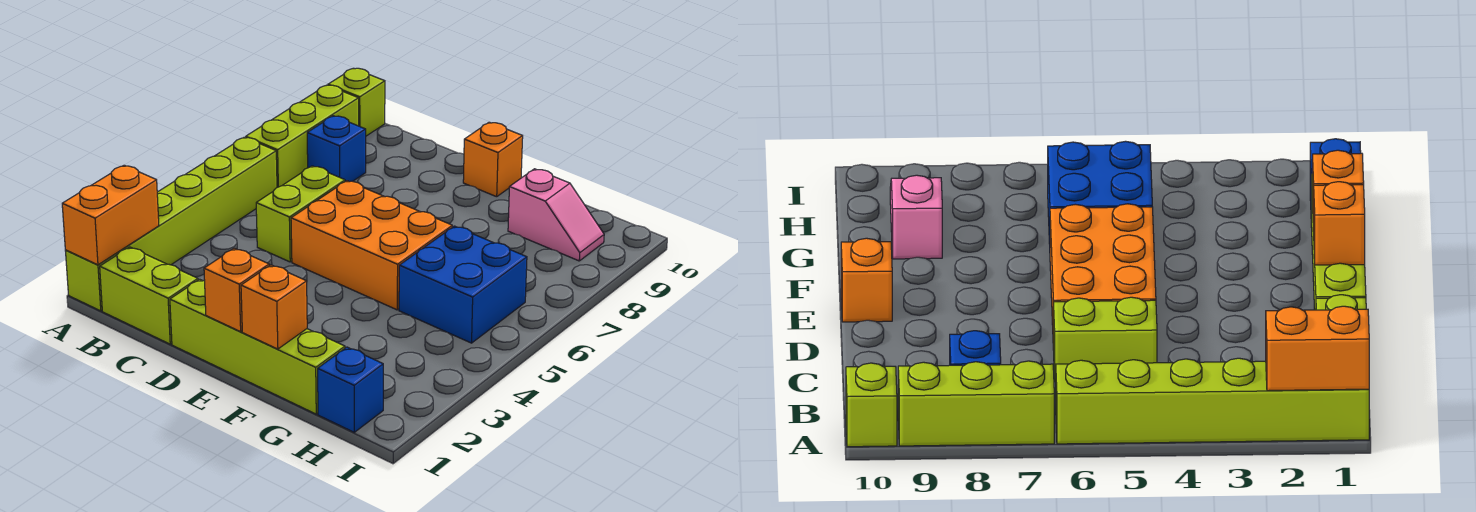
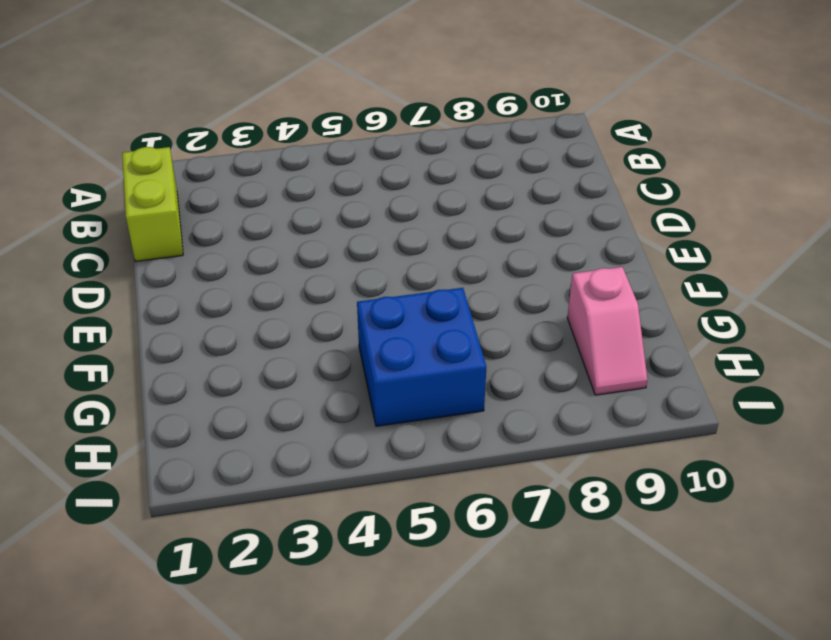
none -> lime 1x6 brick [65,137,277,311]
none -> lime 1x3 brick [246,85,359,187]
none -> lime 1x1 brick [328,68,385,136]

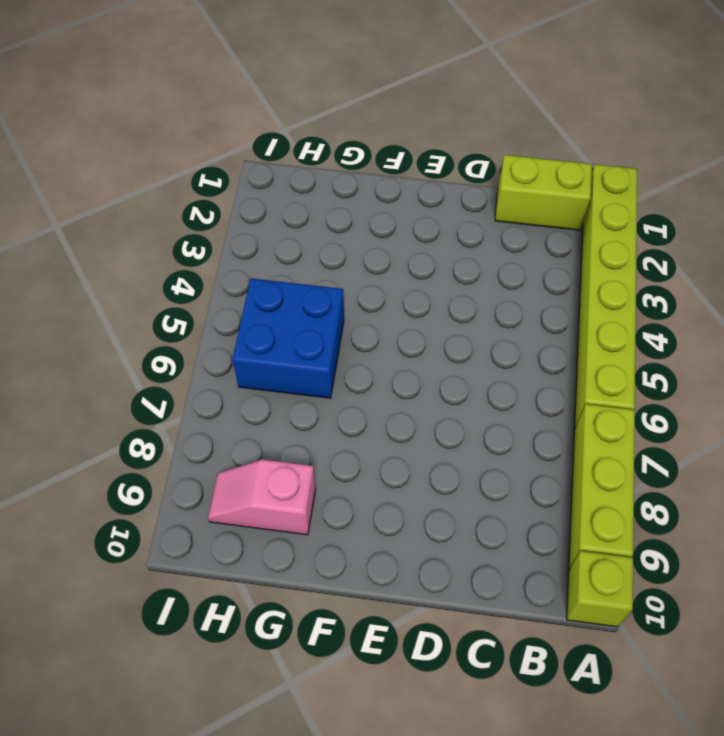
none -> blue 1x1 brick [307,116,366,182]
none -> lime 1x2 brick [256,166,345,262]
none -> lime 1x4 brick [170,279,345,414]

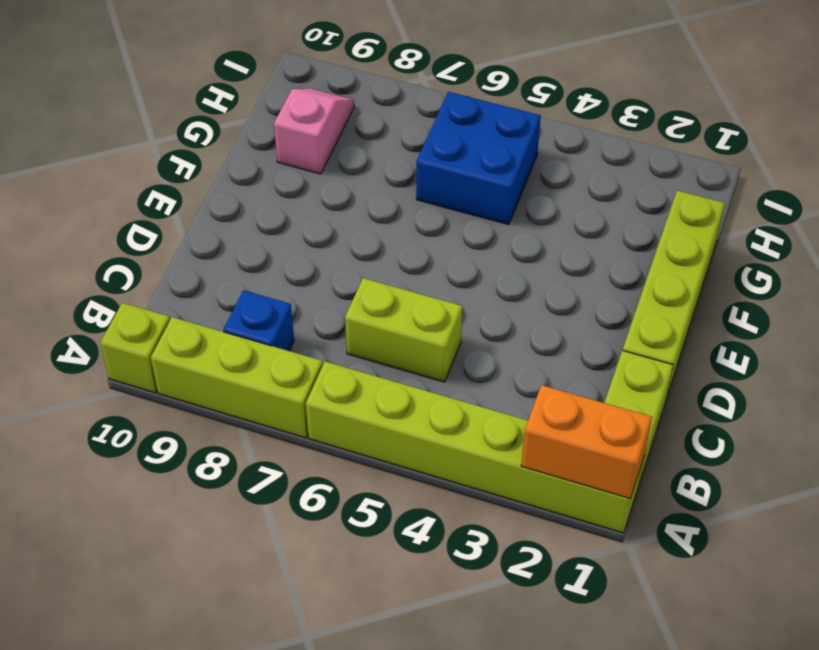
none -> orange 2x3 brick [291,181,452,310]
none -> orange 1x1 brick [463,122,523,197]
none -> blue 1x1 brick [318,347,383,432]

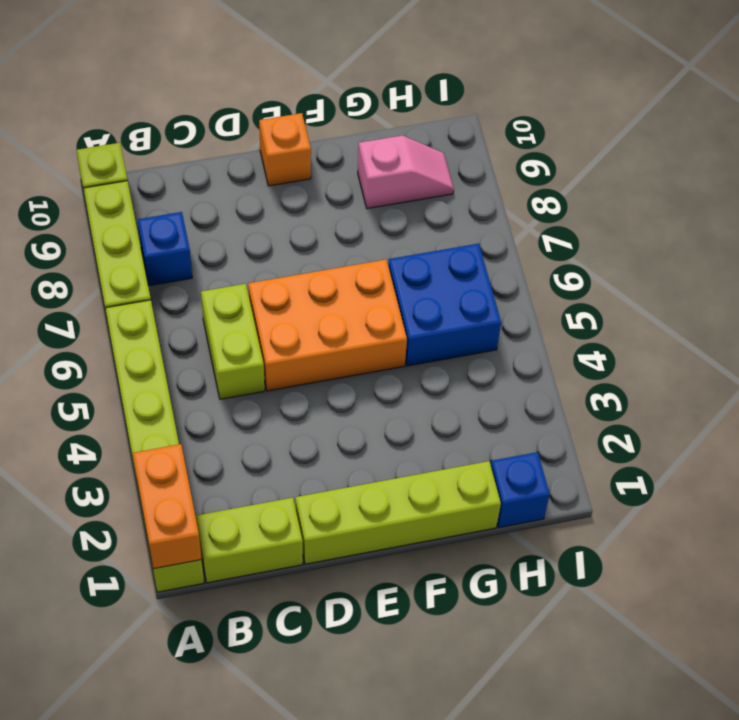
none -> orange 1x1 brick [204,248,269,332]
none -> orange 1x1 brick [241,265,307,349]

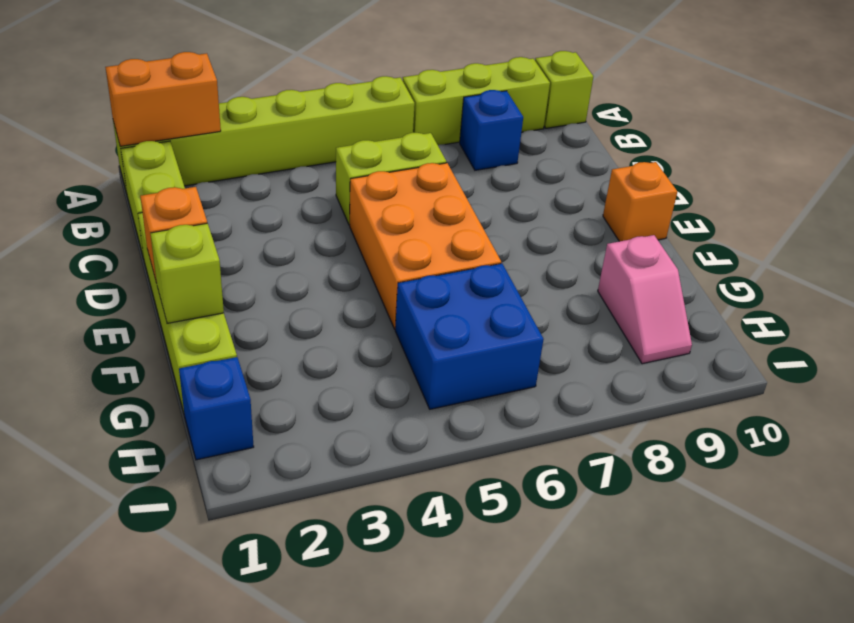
lime 1x1 brick [150,223,224,323] -> orange 1x1 brick [241,265,307,349]

